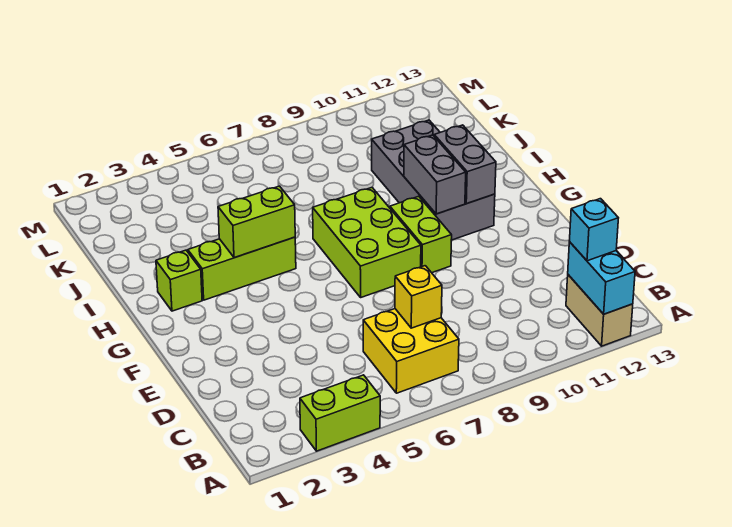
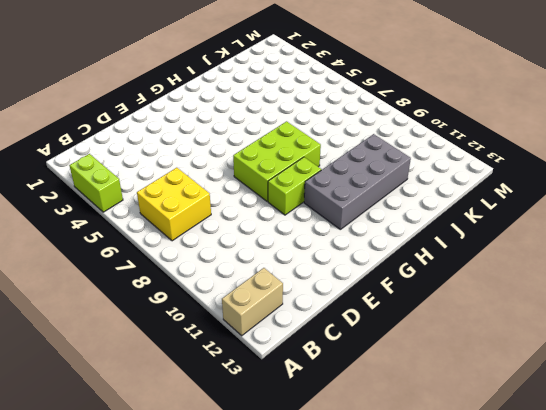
none -> lime 1x1 brick [156,250,202,311]
none -> lime 1x3 brick [188,237,296,300]
none -> cyan 1x2 brick [568,242,635,314]

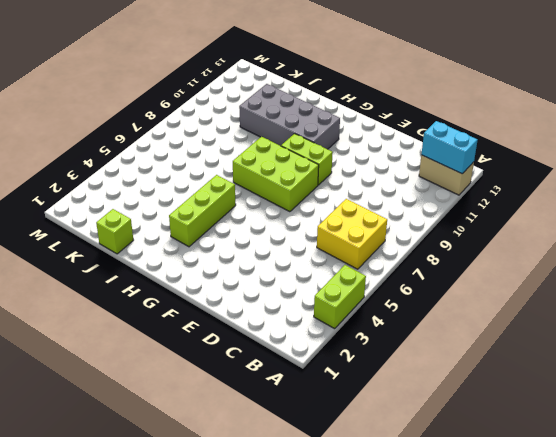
lime 1x1 brick [96,209,133,254] -> lime 1x1 brick moved to [156,250,202,311]
none -> yellow 1x1 brick [395,266,442,328]
none -> grey 1x2 brick [404,135,466,214]
none -> grey 1x2 brick [434,125,496,204]

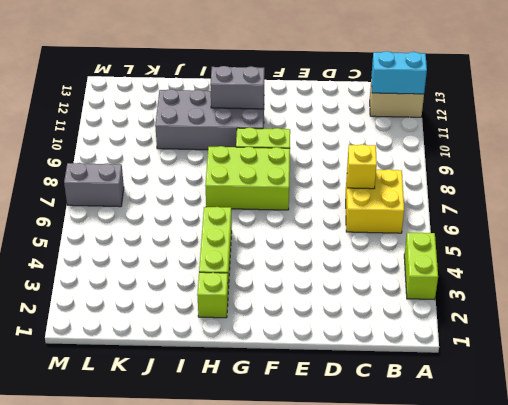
grey 1x2 brick [64,163,124,207] -> grey 1x2 brick moved to [404,135,466,214]
none -> lime 1x2 brick [218,186,295,258]
none -> cyan 1x1 brick [569,199,618,261]

